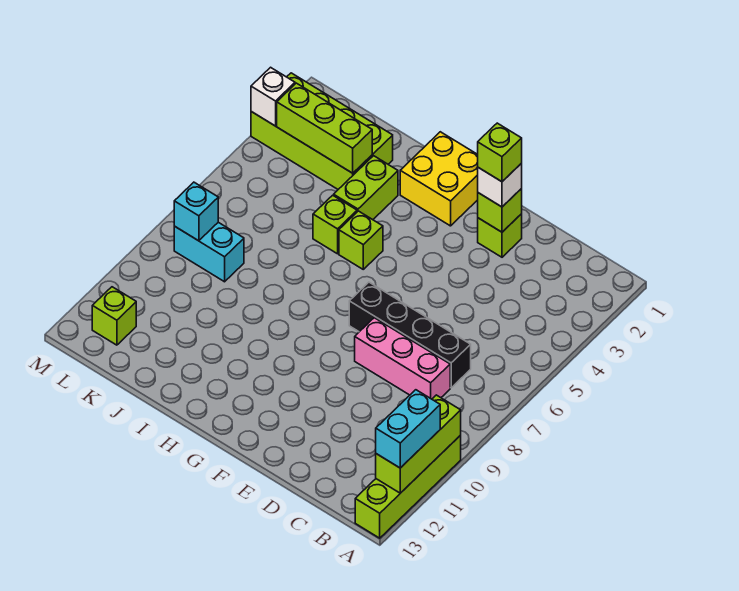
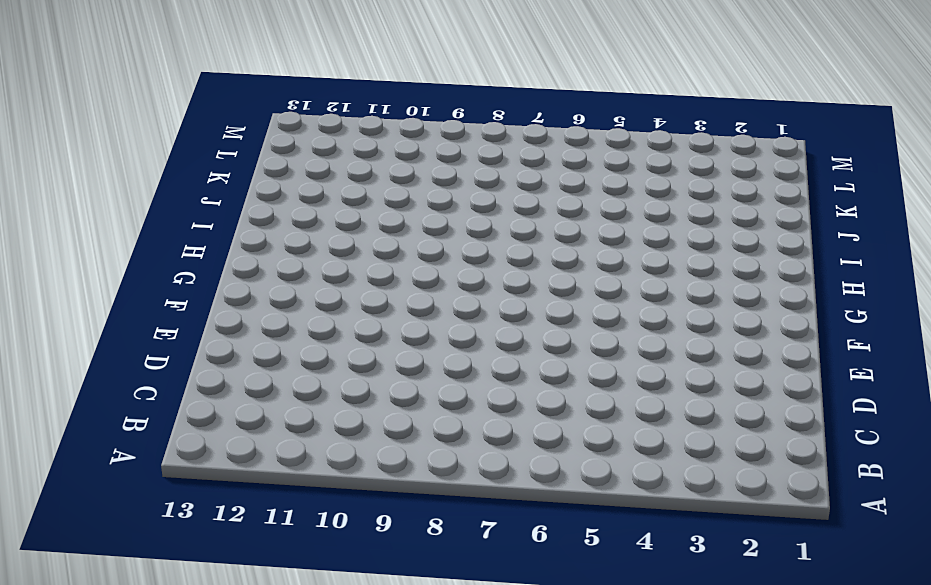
none -> lime 1x4 brick [355,435,461,538]
none -> black 1x4 brick [349,282,471,388]
none -> pink 1x3 brick [355,318,450,399]

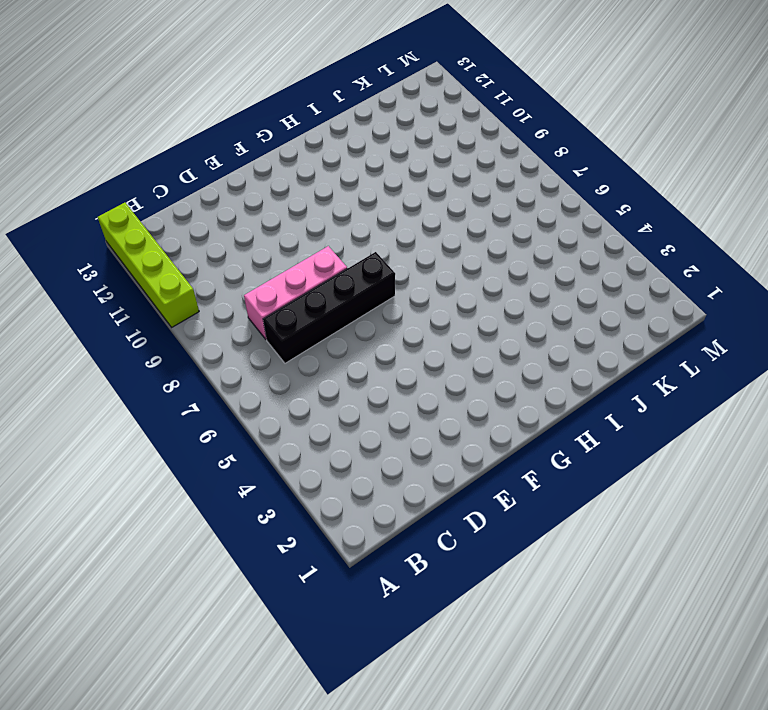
none -> lime 1x1 brick [478,214,522,257]
none -> yellow 2x2 brick [400,132,478,226]
none -> lime 1x1 brick [339,211,383,269]

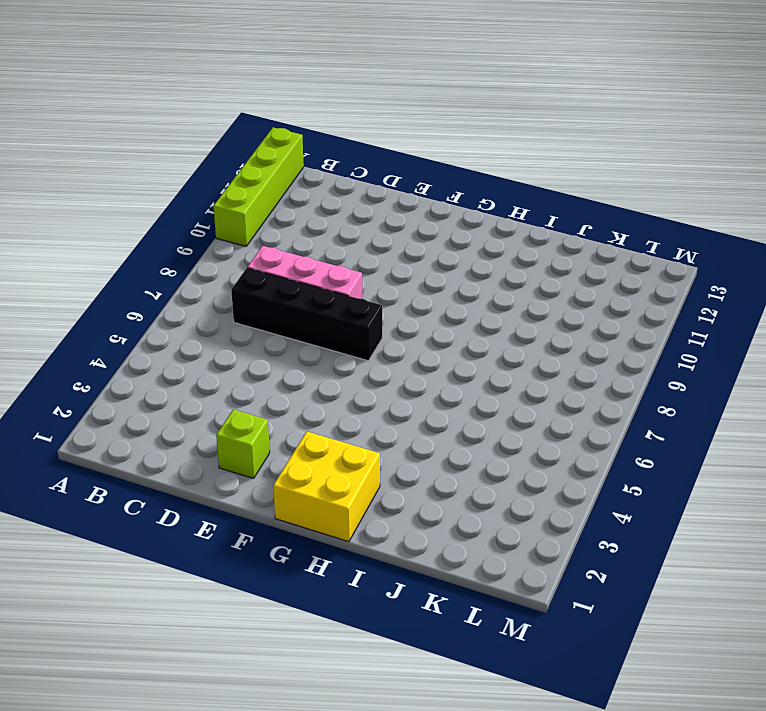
none -> lime 1x1 brick [339,211,383,269]
none -> lime 1x2 brick [334,156,398,220]
none -> lime 1x1 brick [313,195,357,254]

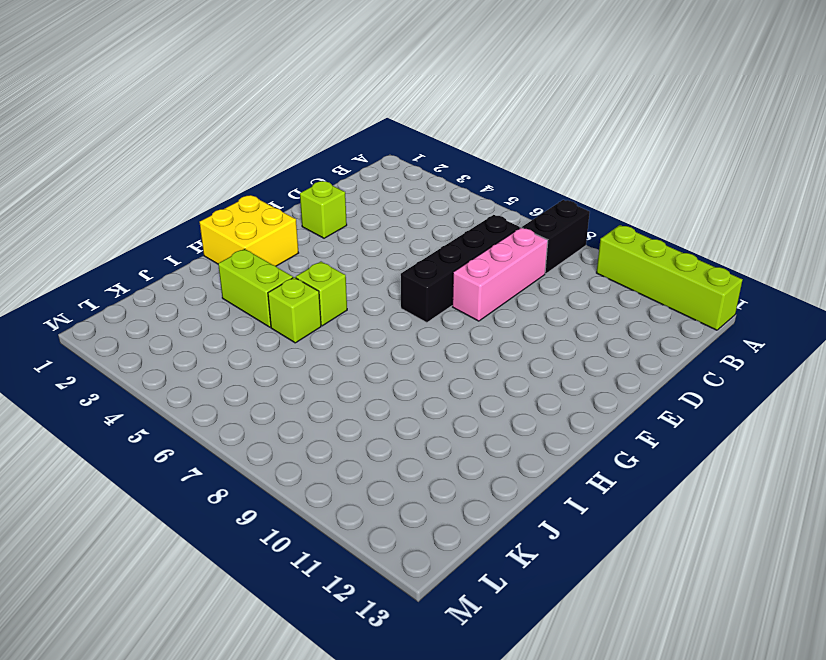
black 1x2 brick [522,200,590,274] -> none
none -> lime 2x4 brick [251,73,393,189]
none -> cyan 1x2 brick [174,222,244,282]
none -> lime 1x1 brick [92,287,136,345]

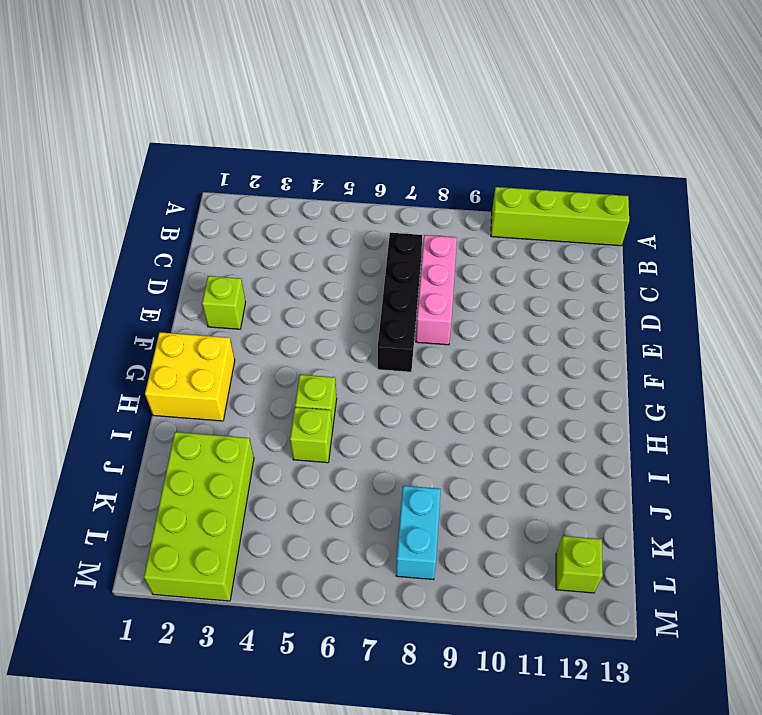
none -> lime 1x2 brick [334,156,398,220]
none -> lime 1x3 brick [376,395,461,493]
none -> lime 1x1 brick [478,189,522,232]

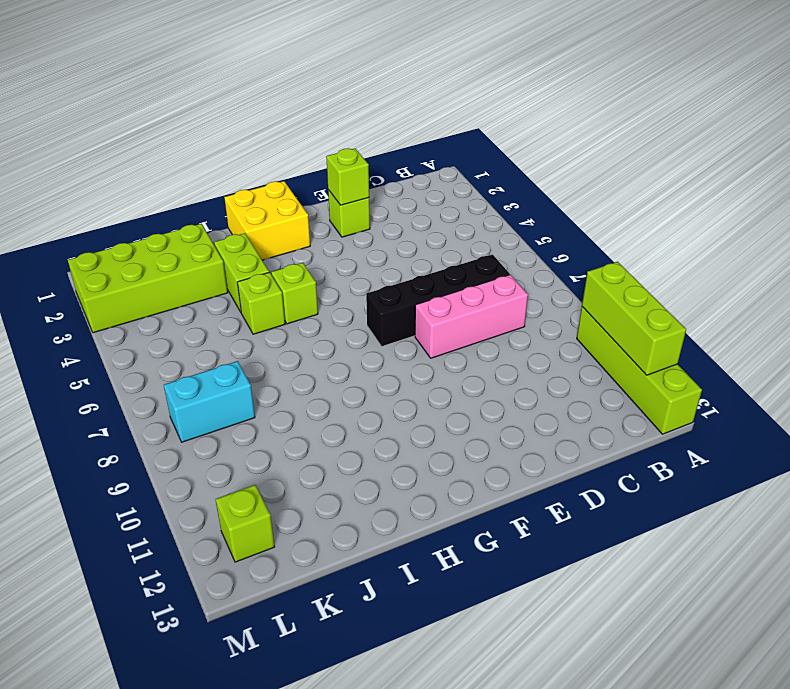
none -> lime 1x3 brick [277,83,372,173]
none -> cyan 1x1 brick [174,182,218,241]
none -> white 1x1 brick [251,67,295,126]

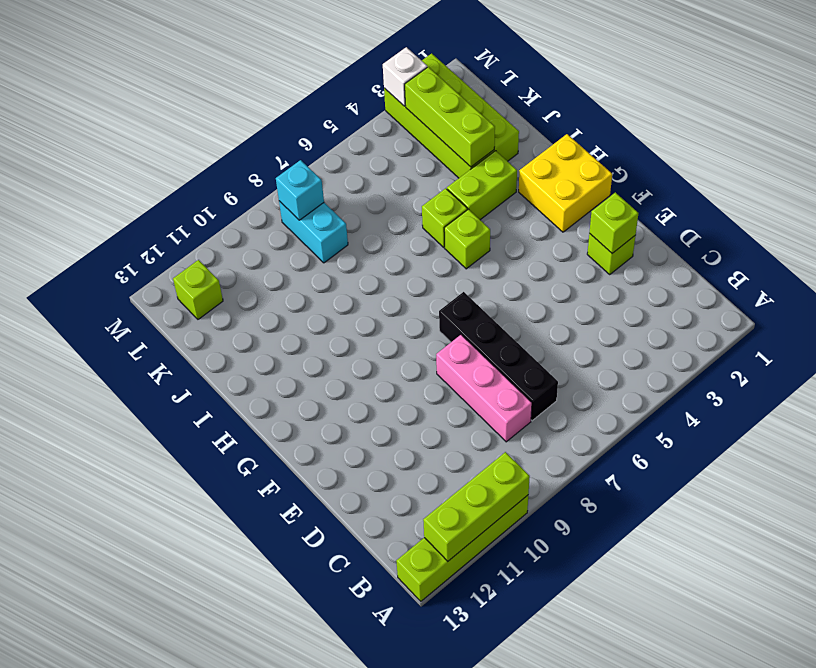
none -> cyan 1x2 brick [376,390,440,468]
none -> white 1x1 brick [478,164,522,207]
none -> lime 1x1 brick [478,123,522,182]

